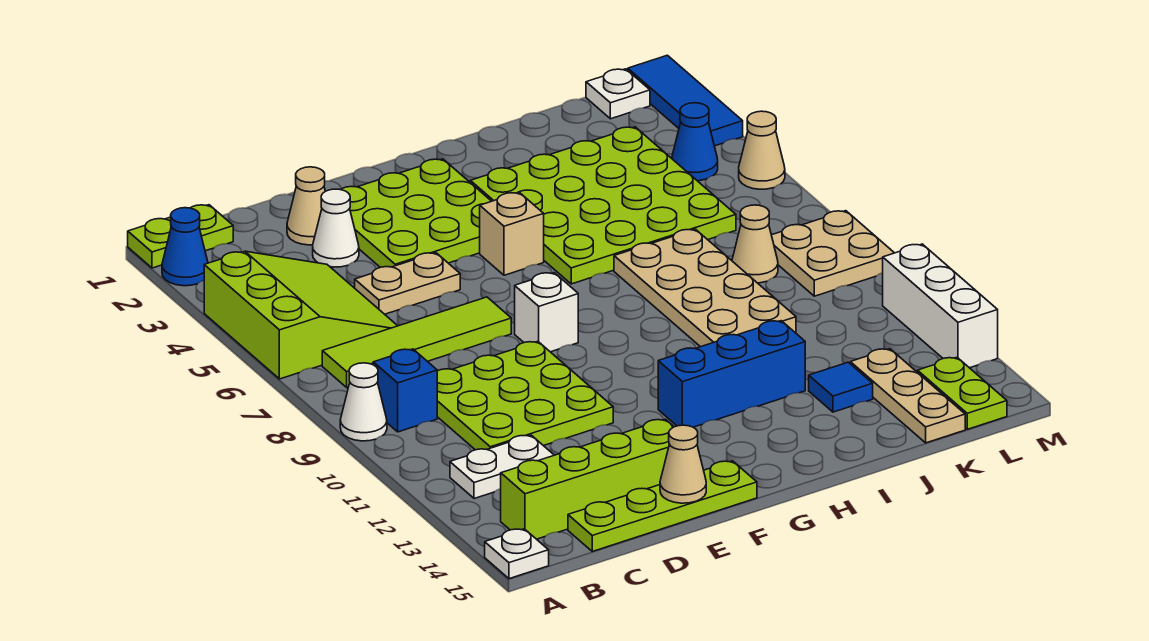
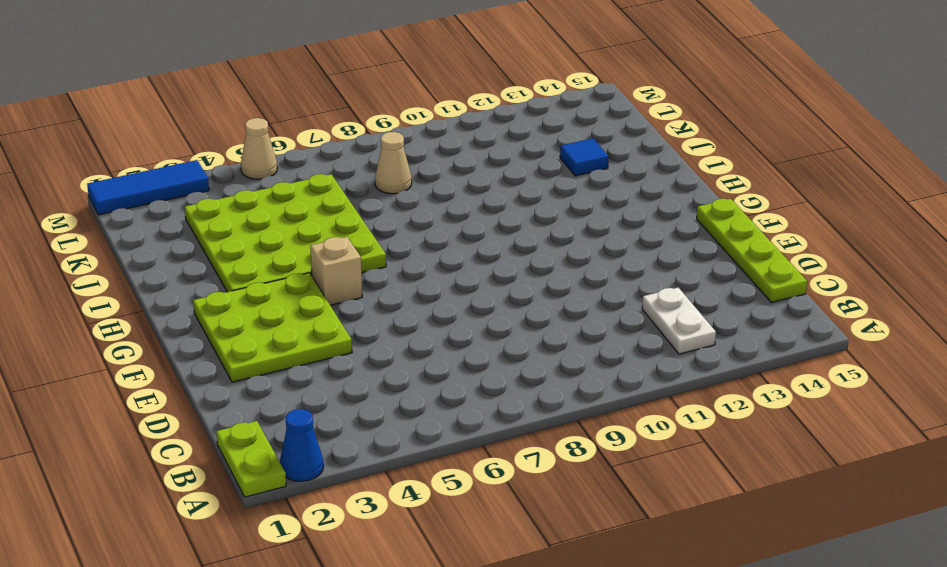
none -> lime 3x3 slope [204,251,397,379]
none -> white 1x1 cone [340,363,387,441]
none -> white 1x1 plate [485,529,549,579]
none -> lime 1x4 tile [322,297,511,387]

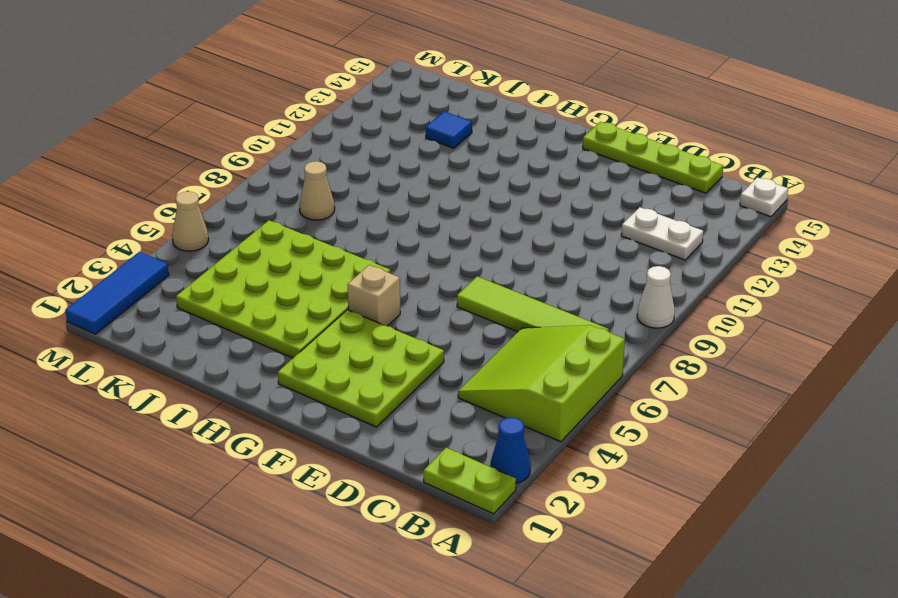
none -> blue 1x1 brick [373,349,437,432]
none -> lime 1x4 brick [501,419,674,539]
none -> lime 3x3 plate [437,341,613,450]
none -> tan 1x1 cone [287,167,325,245]

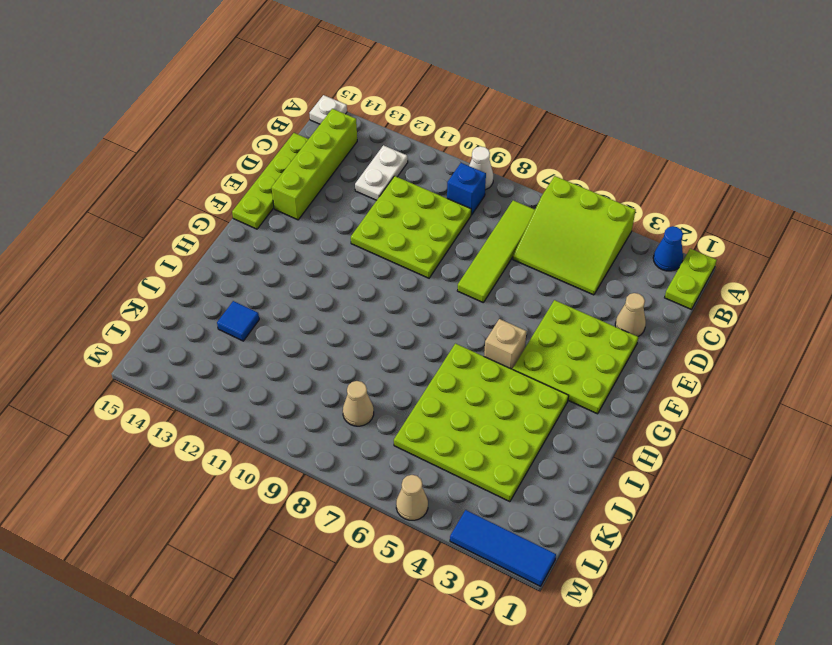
none -> white 1x1 cone [313,189,359,267]
none -> tan 1x2 plate [355,253,460,314]
none -> white 1x1 brick [515,273,578,352]
none -> blue 1x3 brick [658,321,805,427]

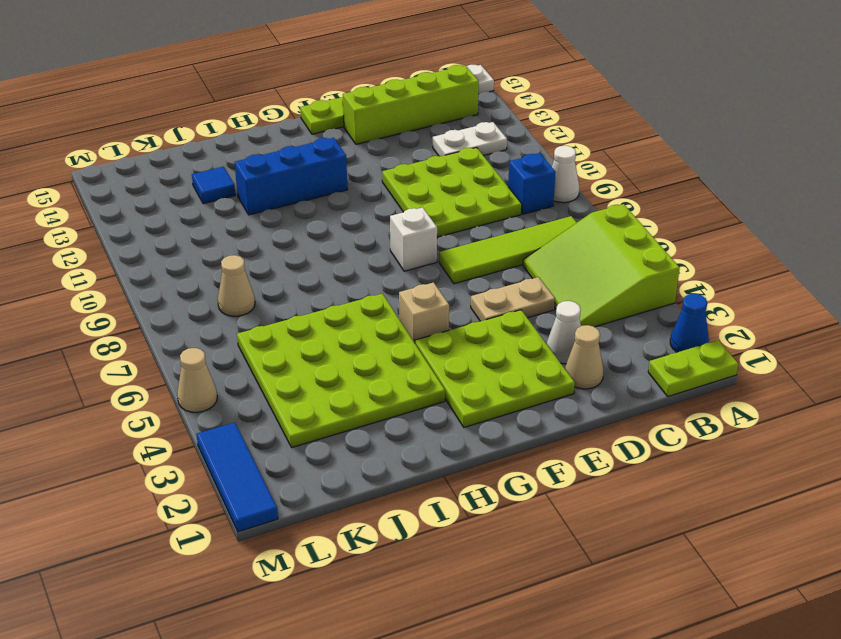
none -> tan 2x4 plate [614,229,796,347]
none -> tan 1x3 plate [850,349,965,443]
none -> white 1x1 plate [586,69,650,119]
none -> blue 1x1 cone [672,103,718,181]

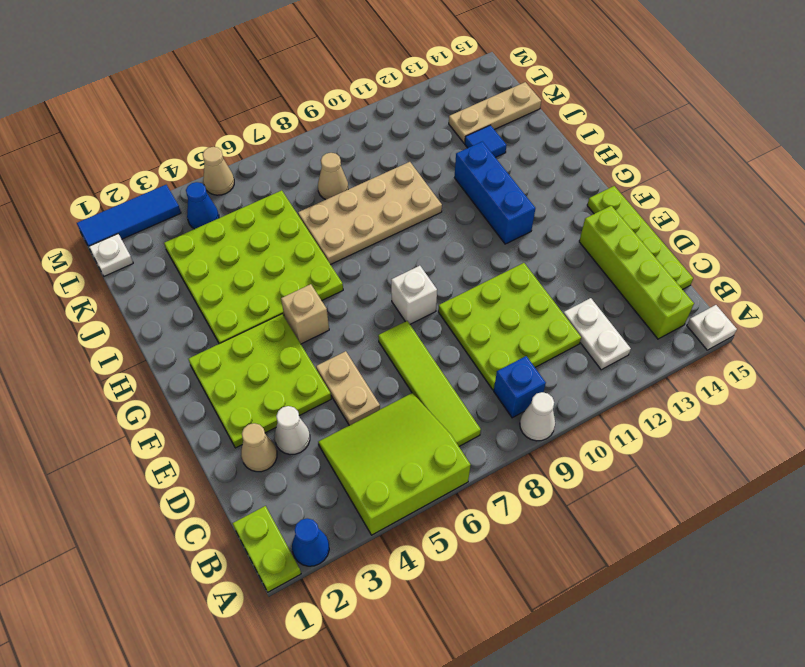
none -> tan 2x2 plate [772,211,894,296]
none -> lime 1x2 plate [918,357,1007,429]
none -> white 1x3 brick [883,244,998,368]
none -> tan 1x1 cone [660,425,706,503]

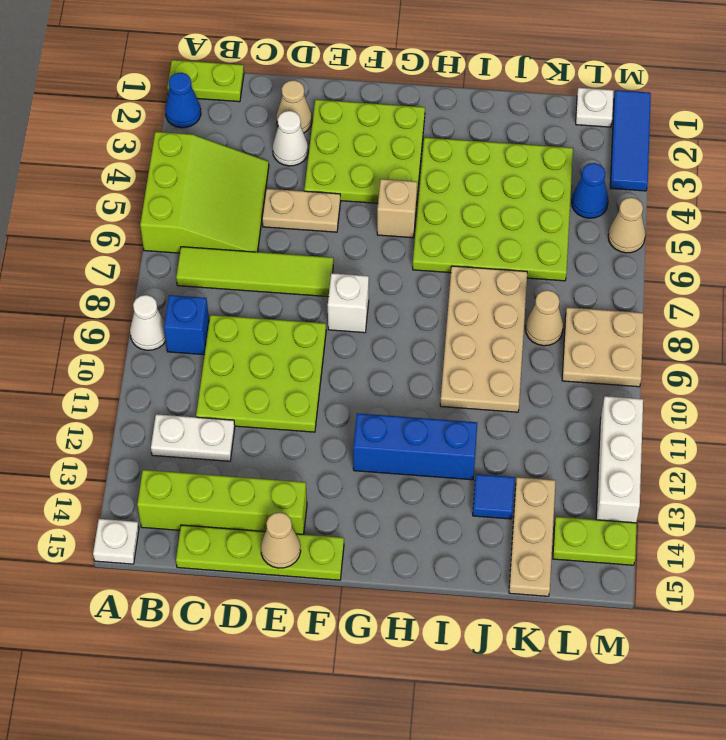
lime 1x2 plate [553,517,637,565] -> lime 1x2 plate turned to [918,357,1007,429]

